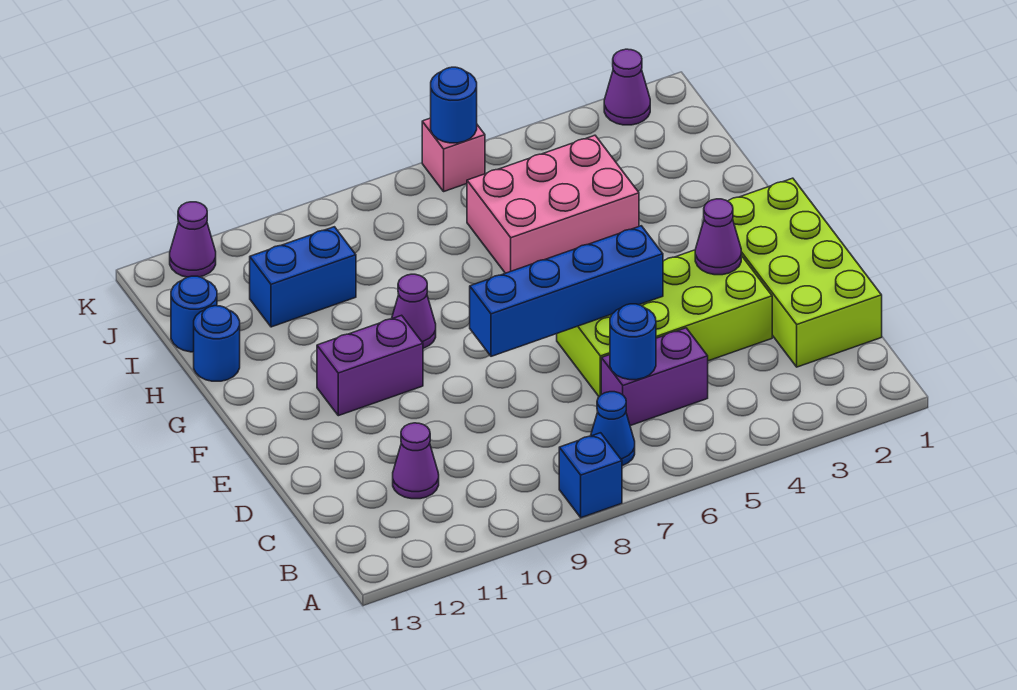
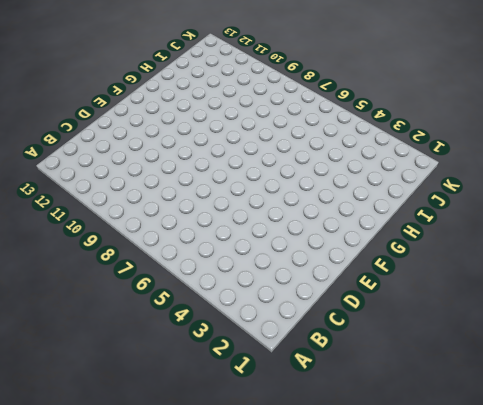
none -> blue 1x1 brick [559,433,622,518]
none -> blue 1x1 cone [591,392,635,466]
none -> lime 2x4 brick [728,178,882,367]

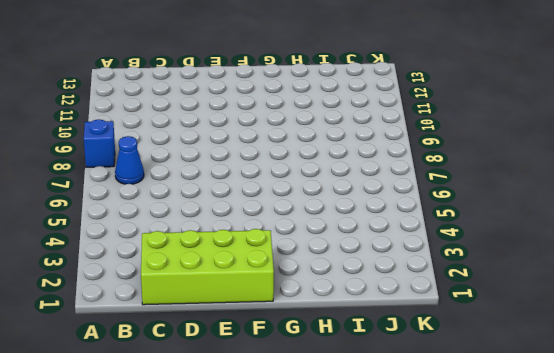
none -> purple 1x2 brick [601,328,708,426]
none -> purple 1x1 cone [393,423,439,499]
none -> lime 2x4 brick [557,250,772,396]

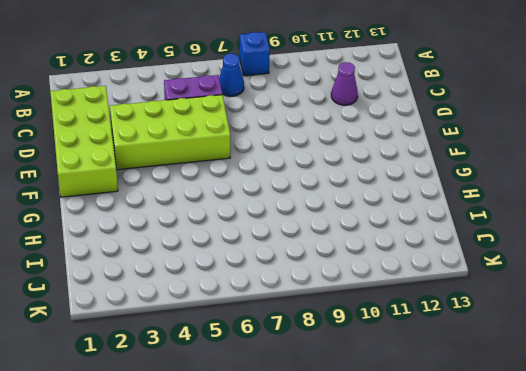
none -> purple 1x2 brick [317,315,423,416]
none -> purple 1x1 cone [392,274,436,348]
none -> pink 2x3 brick [467,135,639,273]

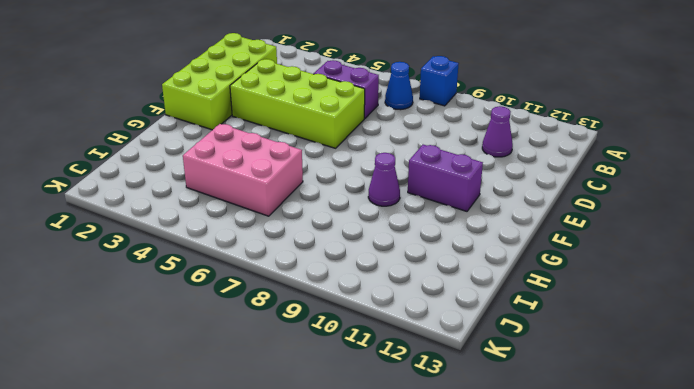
none -> blue 1x1 round brick [194,306,240,381]
none -> blue 1x2 brick [250,227,356,327]
none -> blue 1x1 round brick [171,276,217,352]

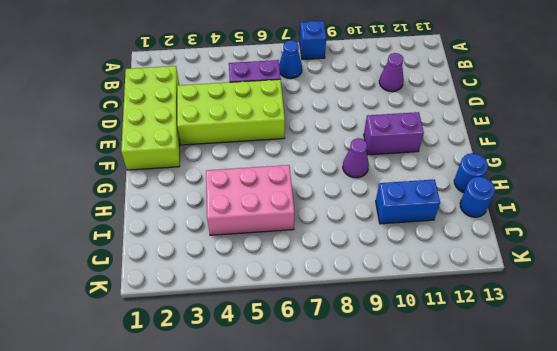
none -> purple 1x1 cone [604,49,650,125]
none -> pink 1x1 brick [422,118,485,191]
none -> purple 1x1 cone [170,202,216,277]

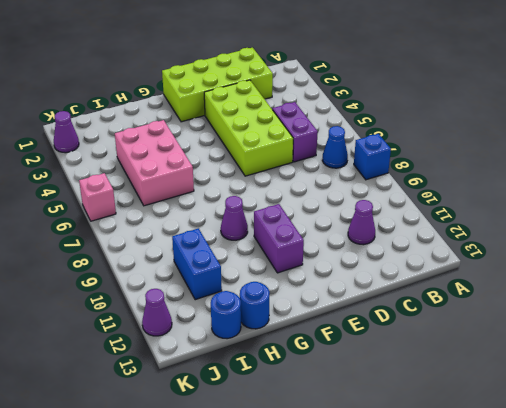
none -> blue 1x1 round brick [610,304,656,380]
none -> purple 1x1 cone [695,199,741,275]
none -> blue 1x4 brick [470,226,663,356]

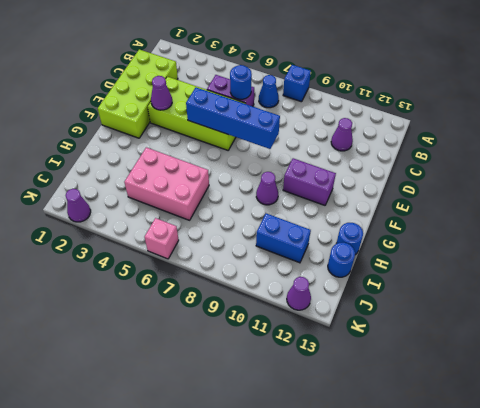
none -> blue 1x1 round brick [431,67,477,143]

